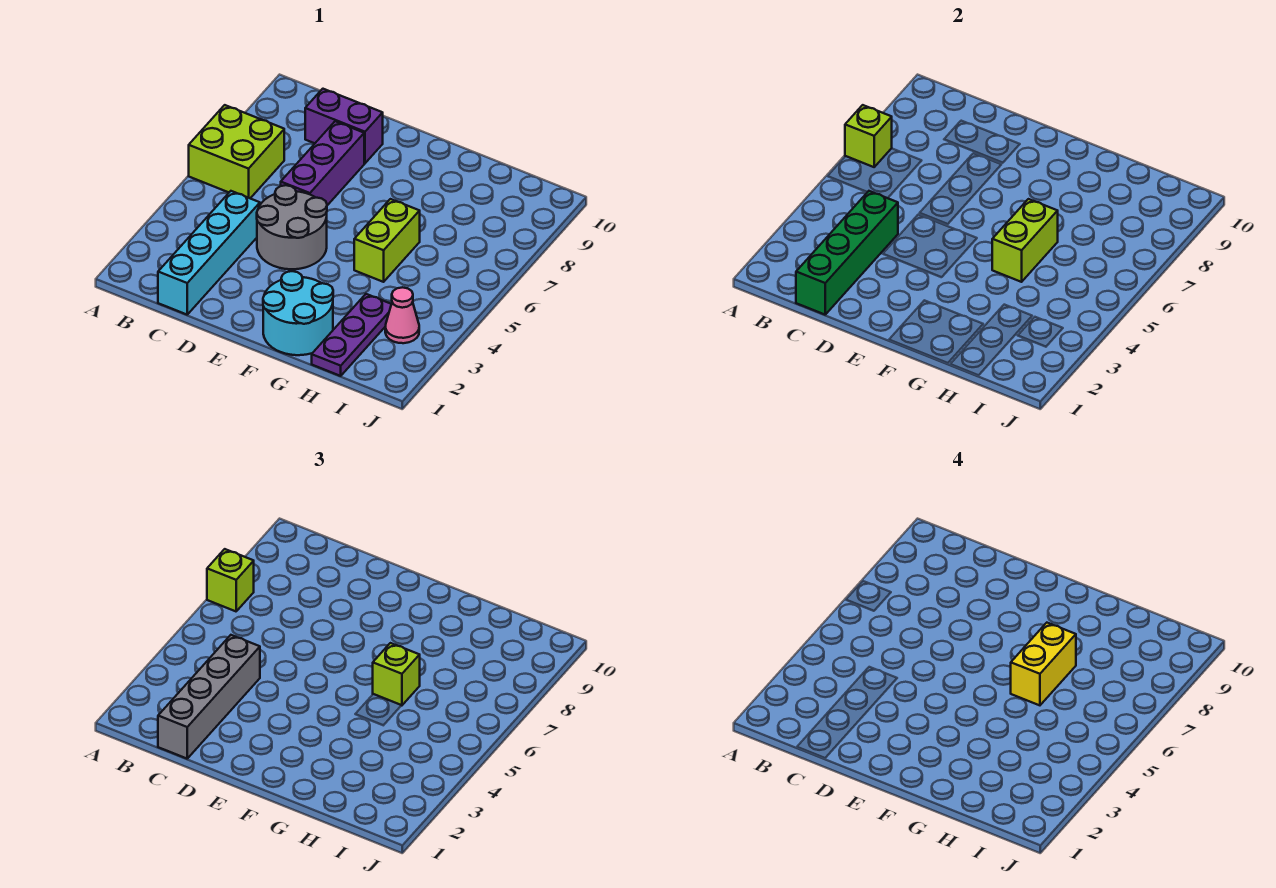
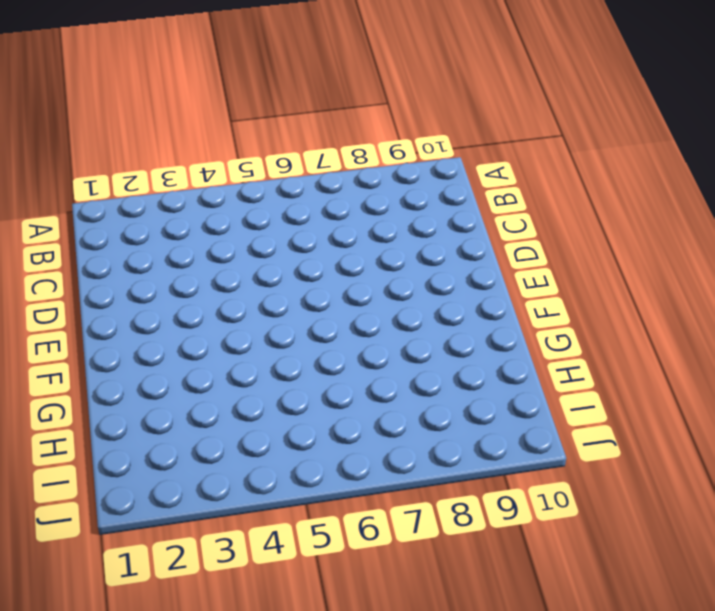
none -> lime 2x2 brick [189,105,284,198]
none -> cyan 1x4 brick [158,191,260,315]
none -> purple 1x2 brick [305,89,383,163]

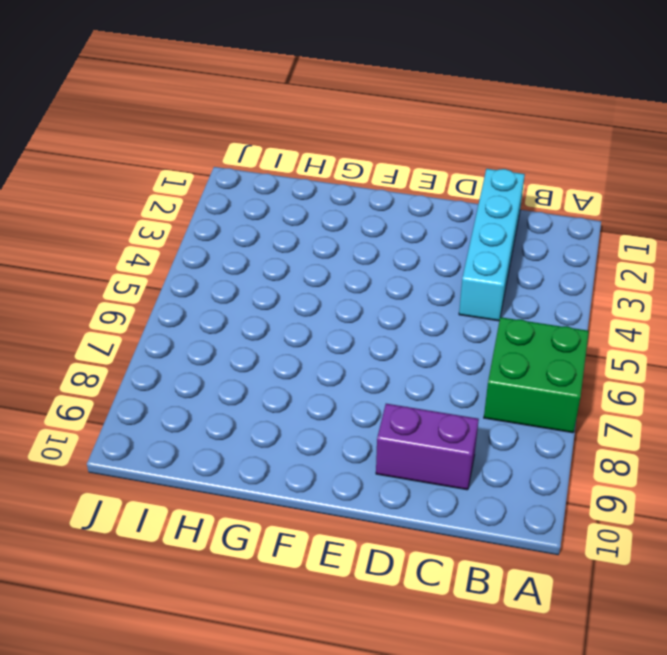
green 2x2 brick [484,317,589,433] -> lime 2x2 brick [189,105,284,198]
none -> grey 2x2 round brick [257,185,327,269]
none -> purple 1x3 brick [281,121,364,205]
none -> cyan 2x2 round brick [263,271,333,355]

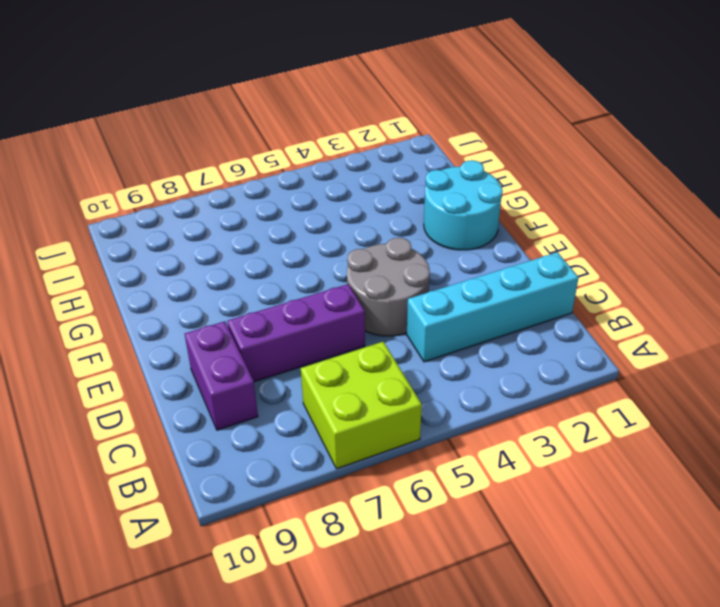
none -> lime 1x2 brick [354,199,420,282]
none -> purple 1x3 plate [312,294,391,376]
none -> pink 1x1 cone [385,287,419,343]

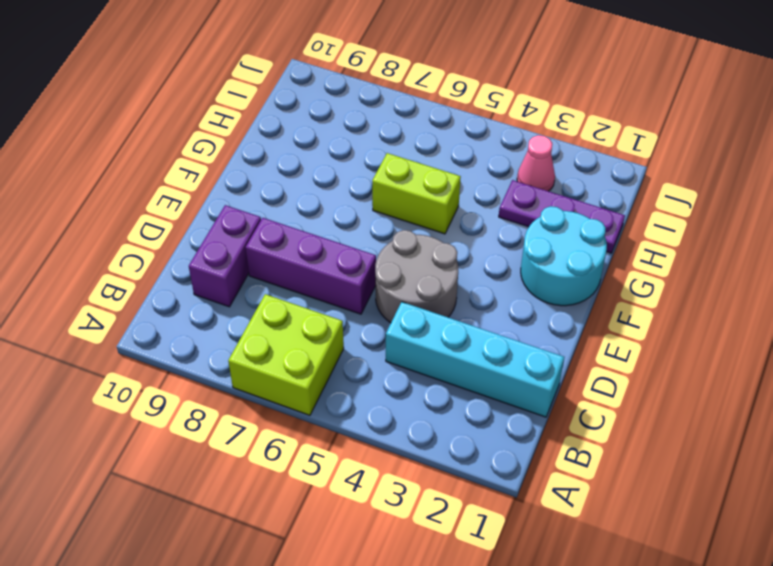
none -> lime 1x1 brick [845,105,892,167]
none -> green 1x4 brick [796,191,898,315]
none -> lime 1x2 brick [992,199,1058,282]

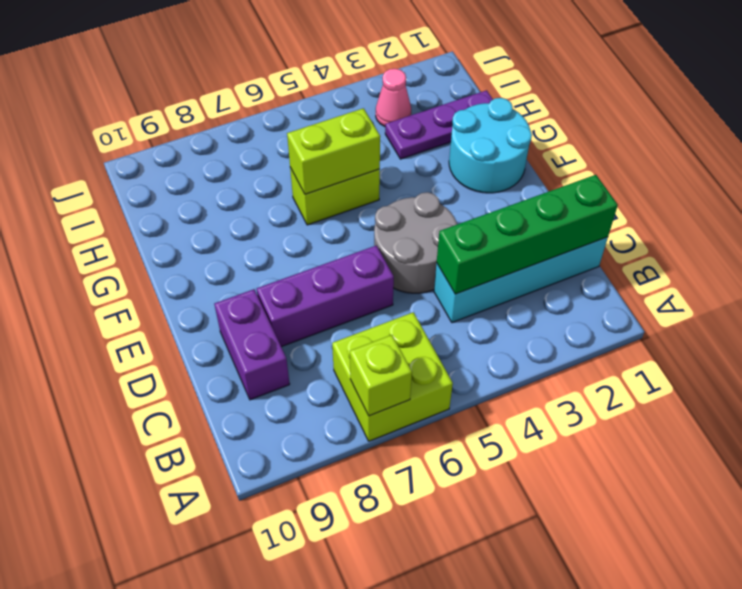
none -> lime 1x1 brick [207,549,254,611]
none -> grey 1x4 brick [158,635,260,759]
none -> lime 1x1 brick [373,643,420,706]

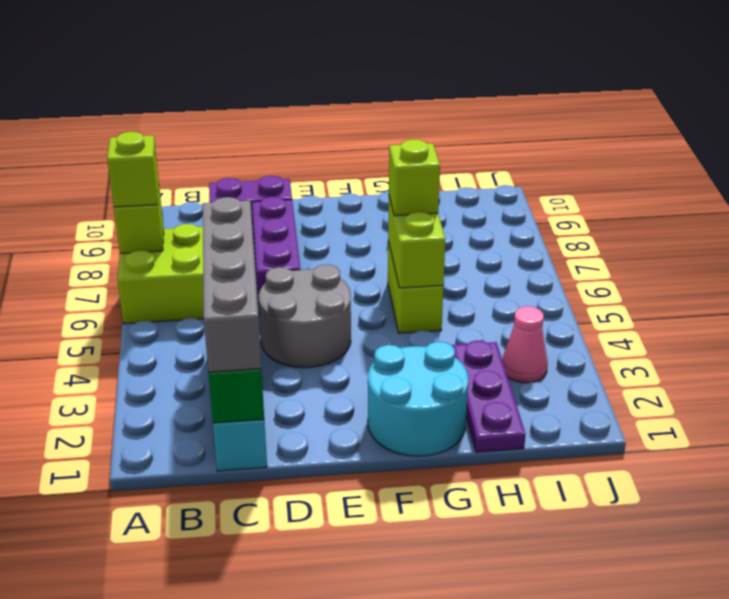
none -> yellow 1x2 brick [1011,623,1076,705]

